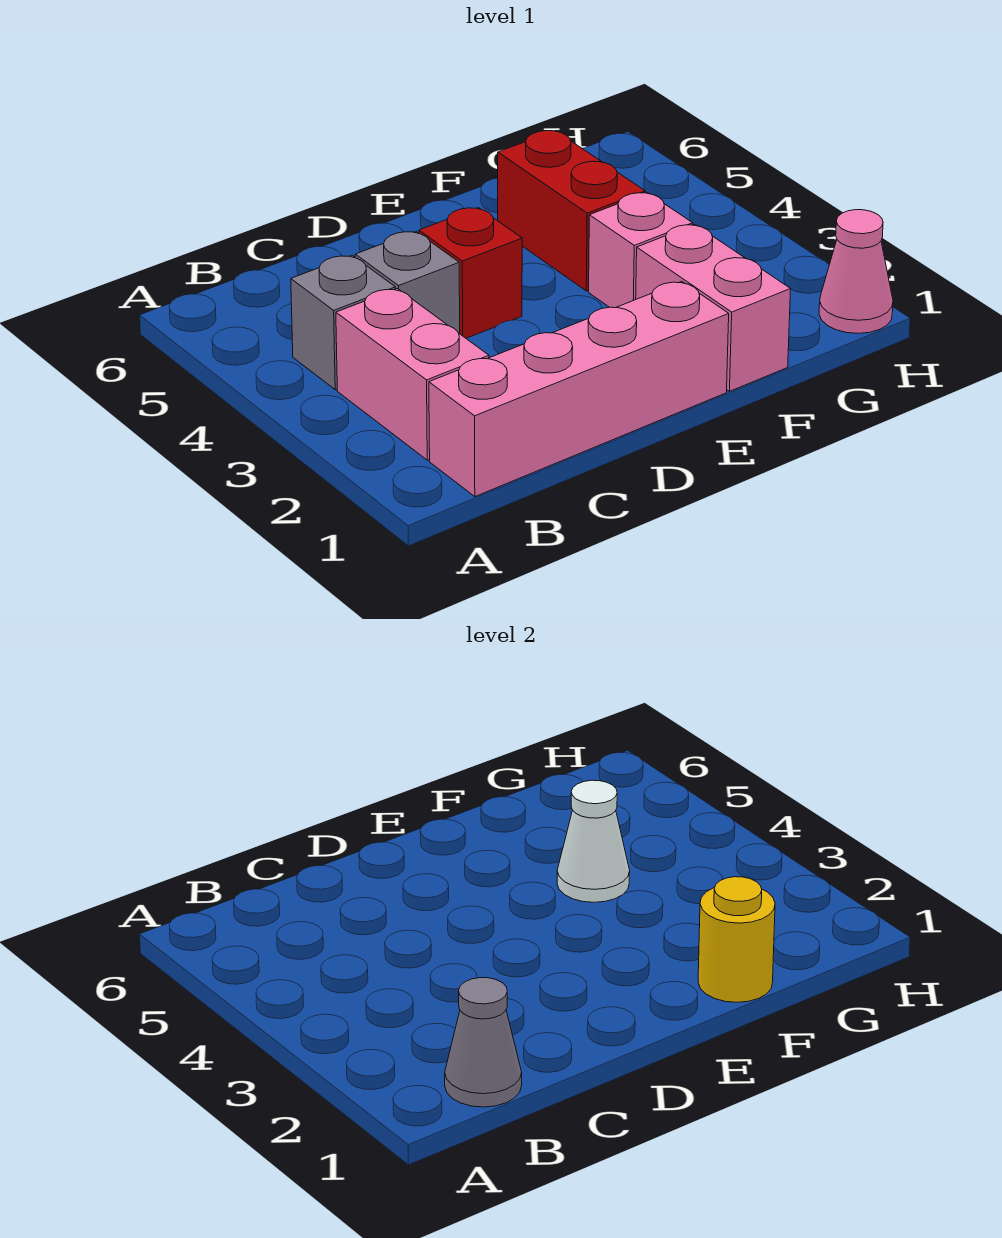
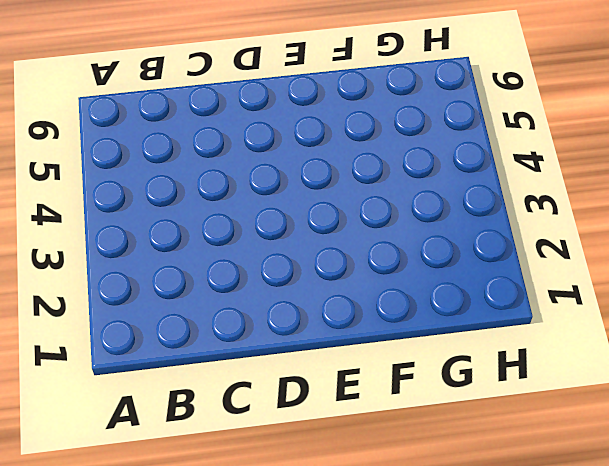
none -> pink 1x4 brick [429,281,729,497]
none -> pink 1x2 brick [336,289,489,460]
none -> grey 1x1 brick [291,255,395,390]

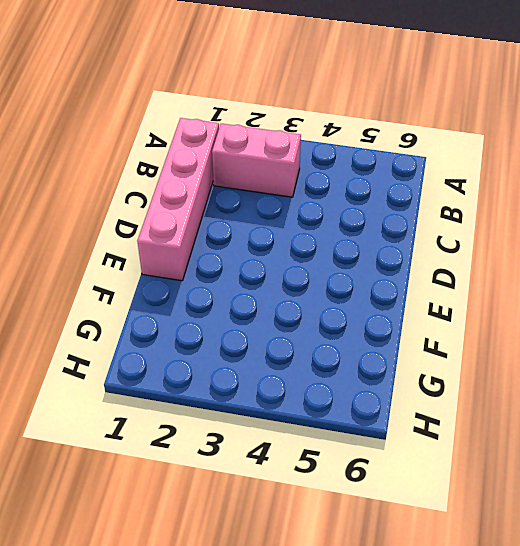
none -> grey 1x1 brick [291,255,395,390]
none -> grey 1x1 brick [355,231,460,334]
none -> red 1x1 brick [419,208,522,338]

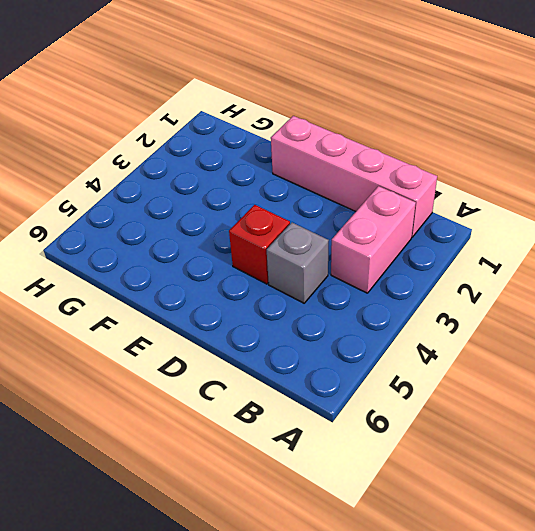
none -> grey 1x1 brick [291,255,395,390]
none -> pink 1x2 brick [636,225,791,391]
none -> pink 1x1 brick [589,193,693,308]

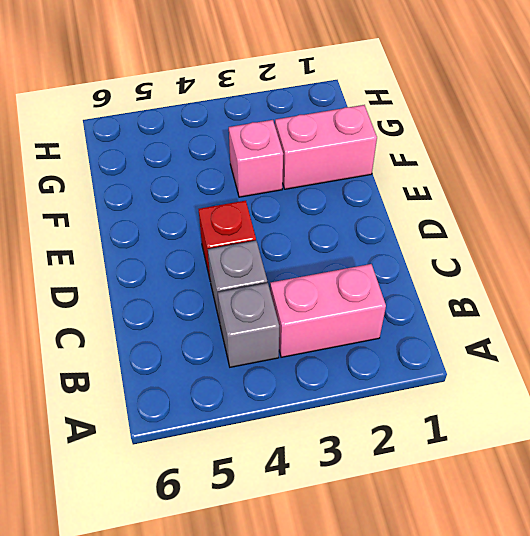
none -> pink 1x4 brick [429,281,729,497]
none -> red 1x2 brick [498,131,645,291]
none -> pink 1x1 cone [819,210,893,333]

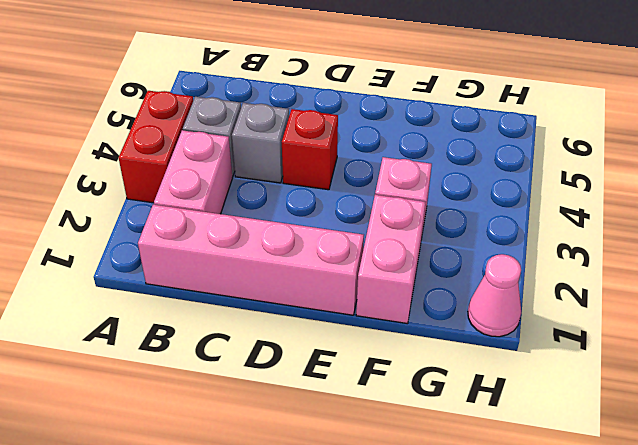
red 1x2 brick [119,91,193,203] -> red 1x2 brick moved to [498,131,645,291]
none -> grey 1x1 cone [445,978,522,1107]
none -> yellow 1x1 round brick [698,877,775,1002]
none -> white 1x1 cone [557,780,630,902]

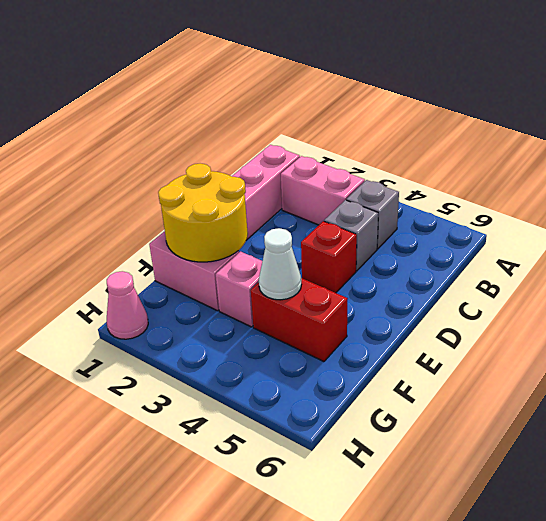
yellow 2x2 round brick [158,163,248,262] -> yellow 1x1 round brick [698,877,775,1002]
none -> grey 1x1 cone [445,978,522,1107]

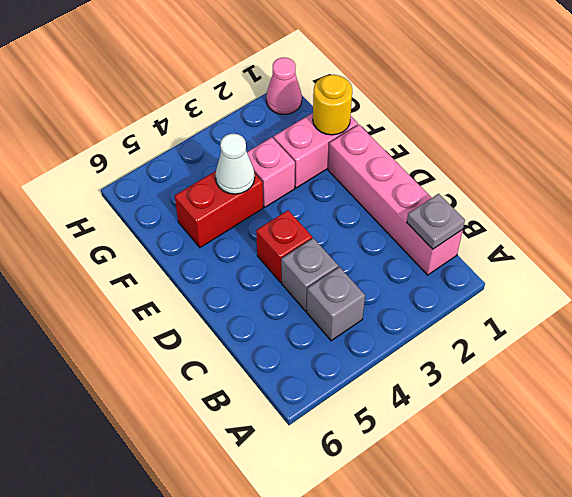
grey 1x1 plate [407,194,465,249] -> grey 1x1 cone [445,978,522,1107]
none -> pink 1x2 brick [336,289,489,460]

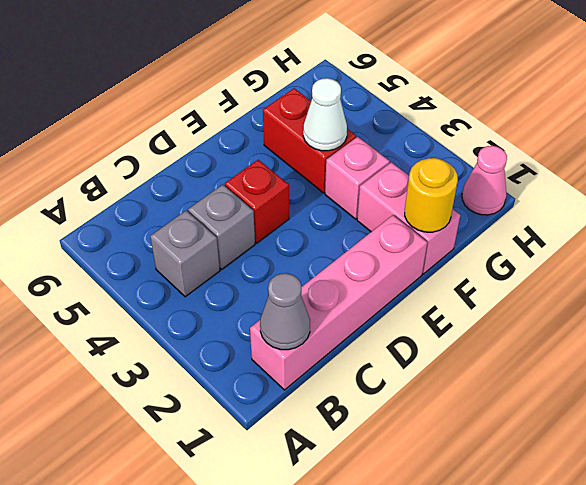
none -> pink 1x2 brick [336,289,489,460]

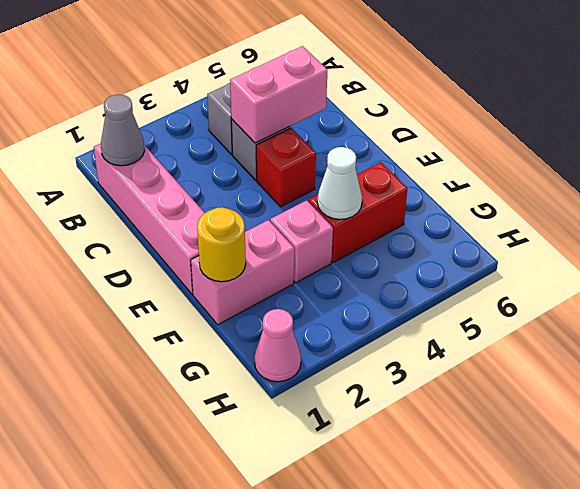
pink 1x2 brick [230,46,327,143] -> pink 1x2 brick moved to [336,289,489,460]

